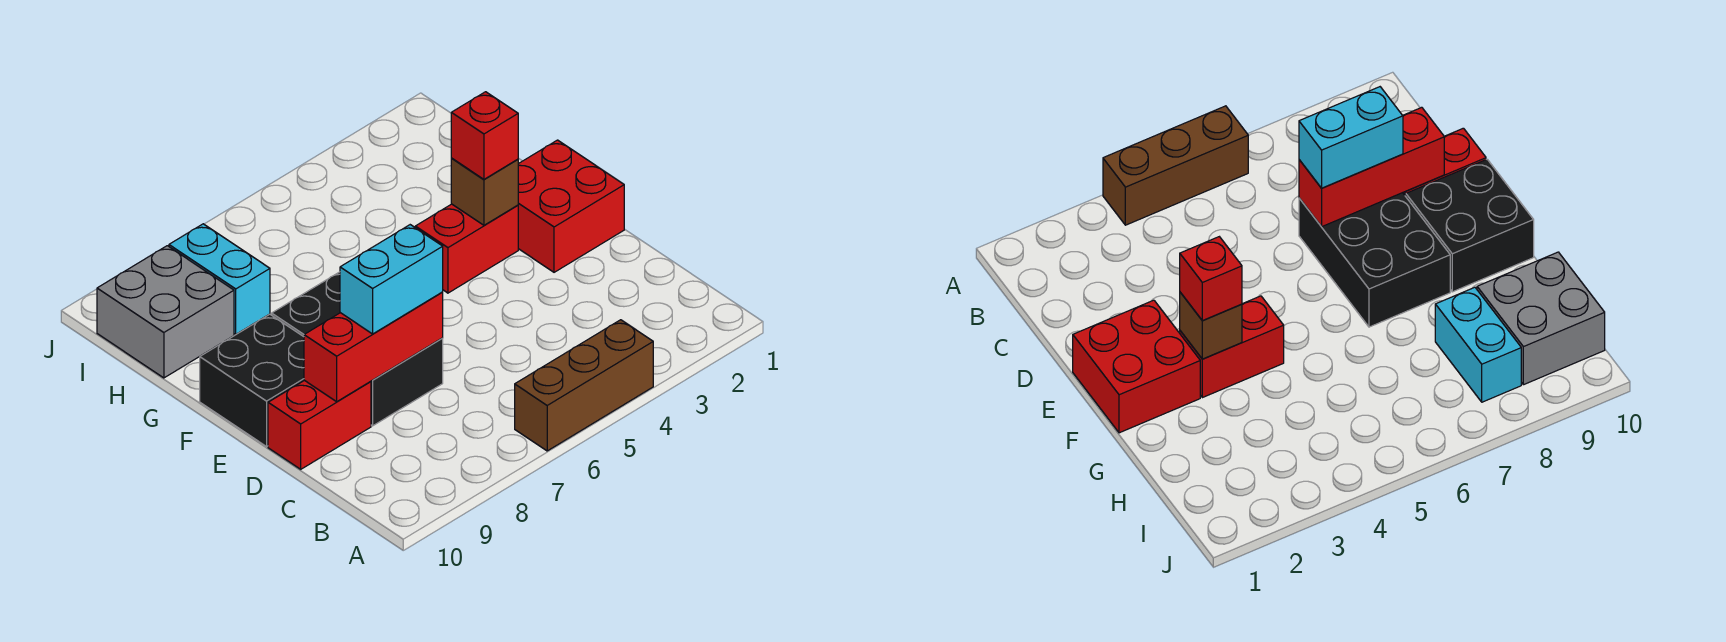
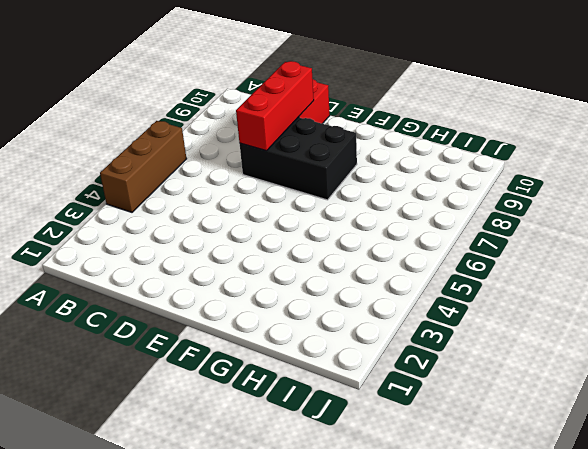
none -> red 2x2 brick [518,140,624,272]
none -> black 2x2 brick [200,314,304,447]
none -> red 1x2 brick [415,204,518,293]

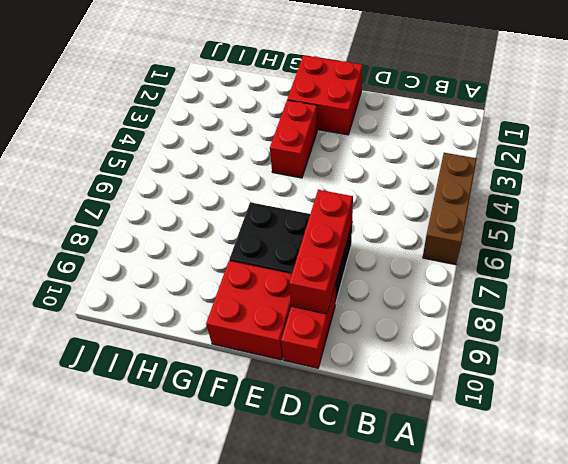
red 2x2 brick [206,261,292,360] -> black 2x2 brick [200,314,304,447]
none -> cyan 1x2 brick [169,224,270,334]
none -> grey 2x2 brick [97,246,234,378]
none -> brown 1x1 brick [451,159,518,225]

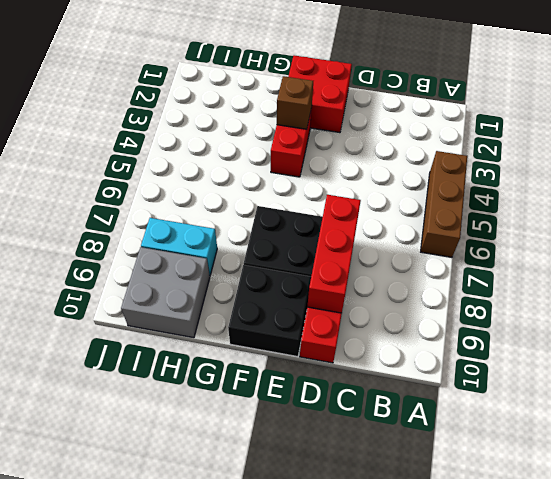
none -> cyan 1x2 brick [340,225,443,334]
none -> red 1x1 brick [451,92,518,179]

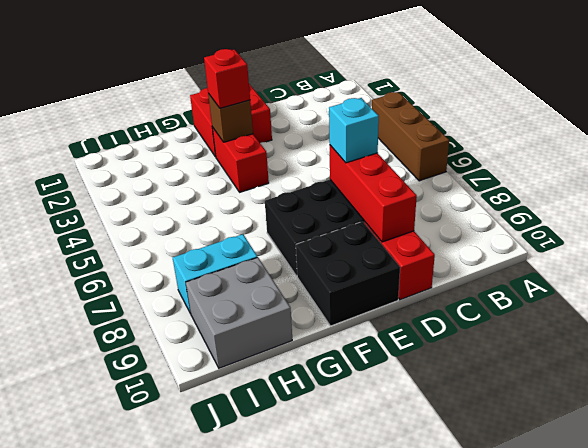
cyan 1x1 brick [329,98,379,163] -> cyan 1x2 brick [340,225,443,334]

